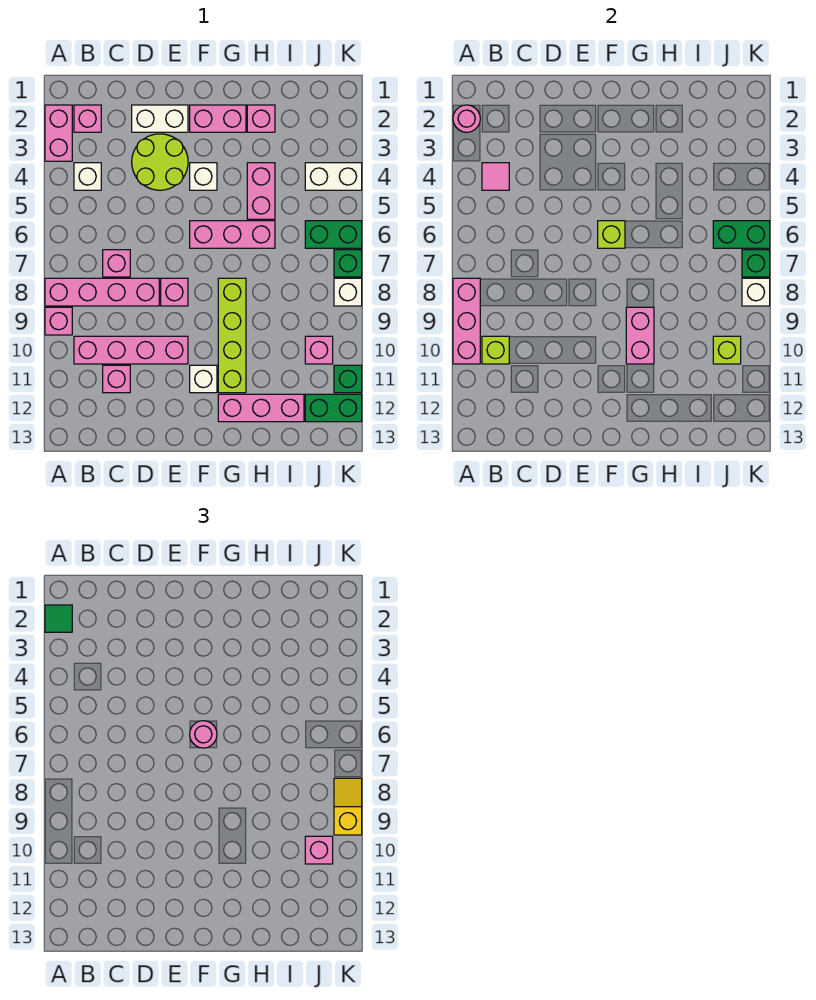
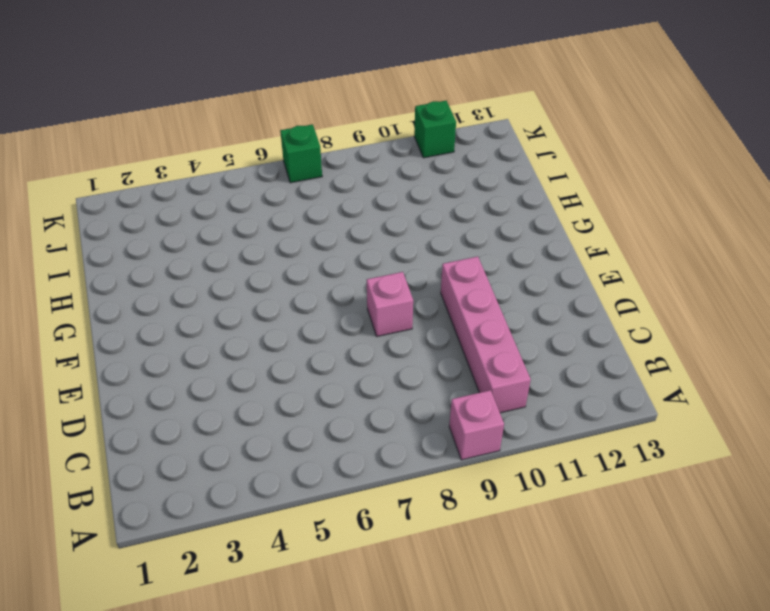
none -> pink 1x2 brick [45,105,72,161]
none -> pink 1x4 brick [45,278,159,306]
none -> pink 1x1 brick [74,105,101,132]
none -> white 1x1 brick [74,163,101,190]

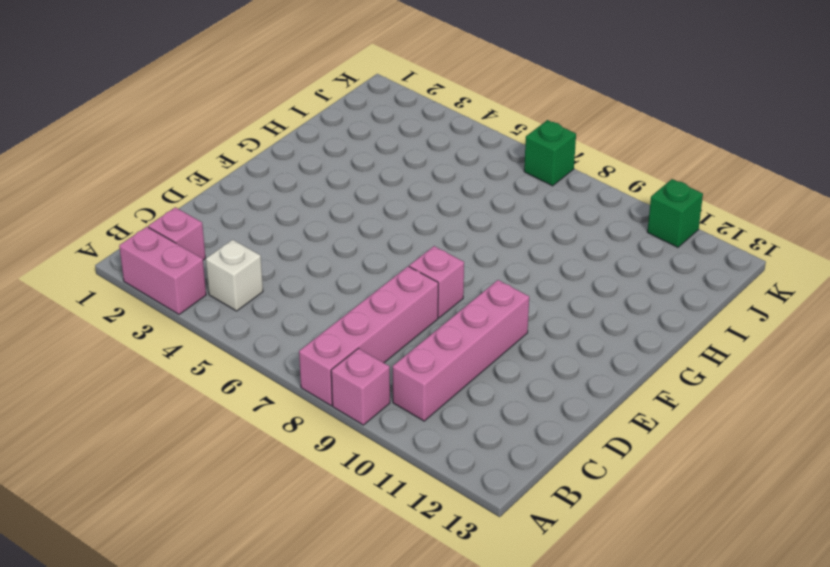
none -> pink 1x1 brick [103,250,130,277]
none -> pink 1x1 brick [103,365,130,393]
none -> white 1x2 brick [132,105,188,132]
none -> lime 2x2 round brick [132,134,188,190]

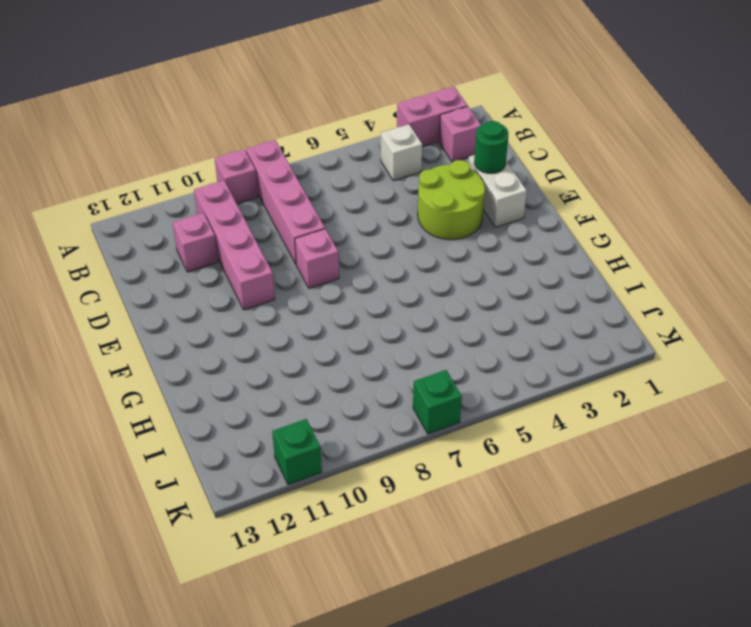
green 1x1 round brick [474,121,508,173] -> none
none -> pink 1x1 brick [103,250,130,277]
none -> pink 1x2 brick [190,105,246,132]
none -> white 1x1 brick [190,163,217,190]
none -> pink 1x3 brick [190,221,275,248]

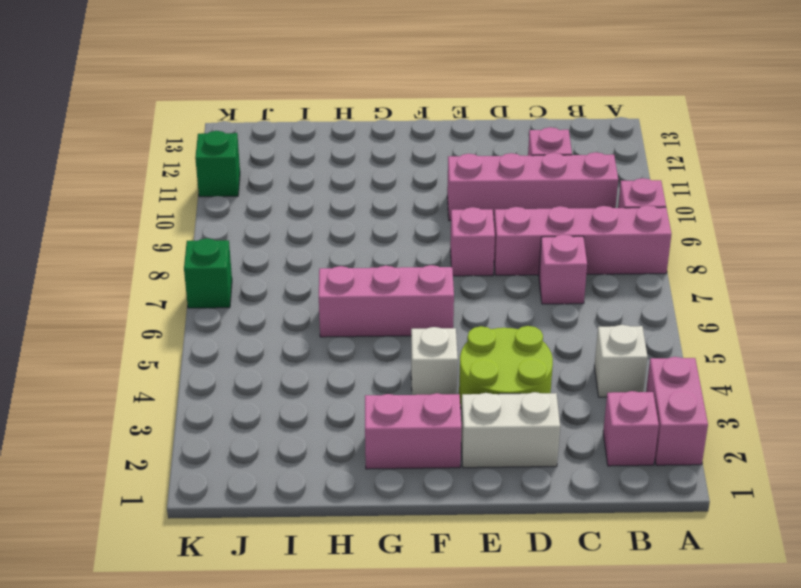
none -> white 1x1 brick [190,365,217,393]
none -> lime 1x4 brick [218,278,246,393]
none -> pink 1x3 brick [218,394,304,422]
none -> pink 1x1 brick [247,105,275,132]

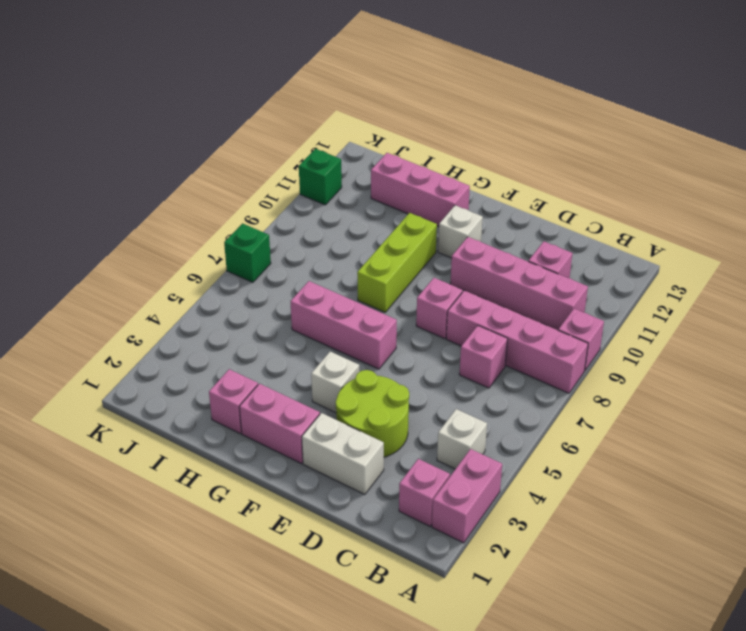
lime 1x3 brick [357,213,437,312] -> lime 1x4 brick [218,278,246,393]
none -> pink 1x2 brick [247,163,275,219]
none -> white 1x2 brick [305,163,362,190]
none -> green 1x2 brick [305,221,362,248]
none -> pink 1x1 brick [305,336,333,364]

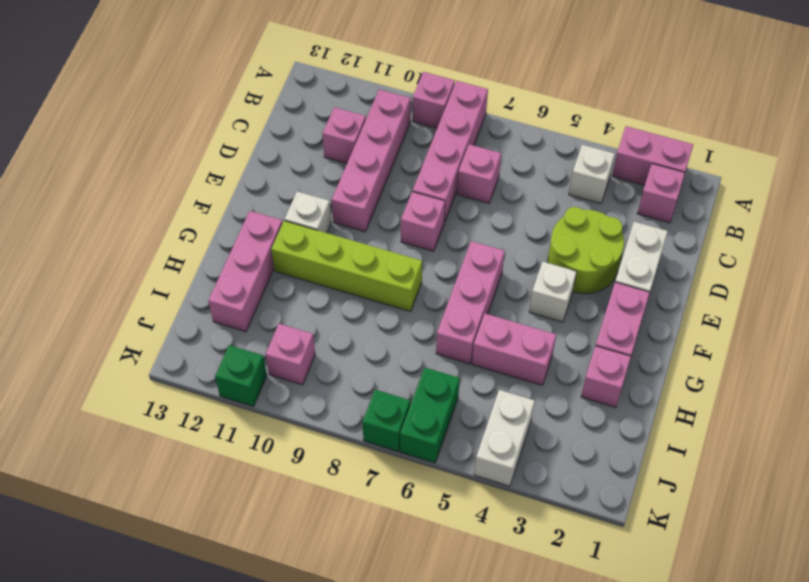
none -> green 1x2 brick [305,394,362,422]
none -> white 1x1 brick [334,278,362,306]
none -> pink 1x1 round brick [453,105,480,132]
none -> pink 1x3 brick [453,278,480,364]

